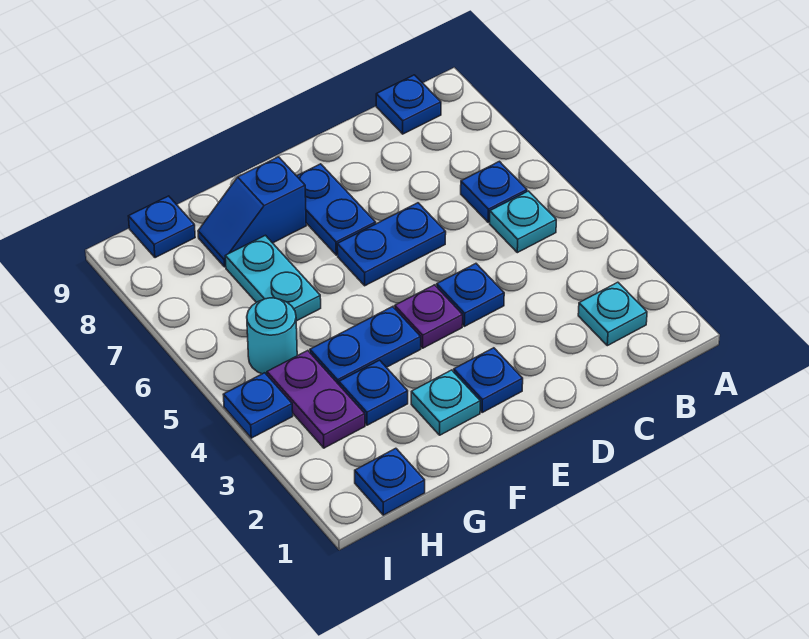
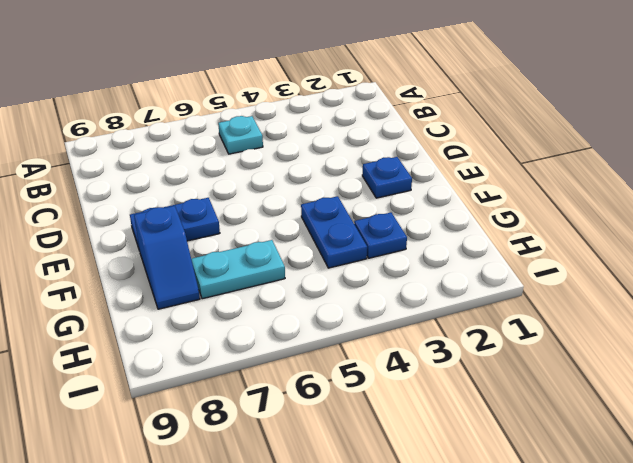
none -> cyan 1x1 plate [578,282,647,346]
none -> blue 1x1 plate [461,161,527,222]
none -> blue 1x1 plate [376,75,441,134]

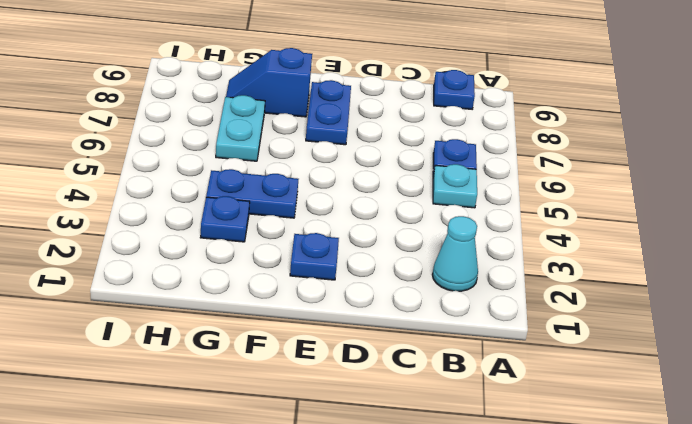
cyan 1x1 cone [432,216,478,291] -> cyan 1x1 plate [578,282,647,346]
none -> blue 1x1 plate [437,264,504,326]
none -> blue 1x2 plate [337,203,446,286]
none -> purple 1x1 plate [395,285,463,348]

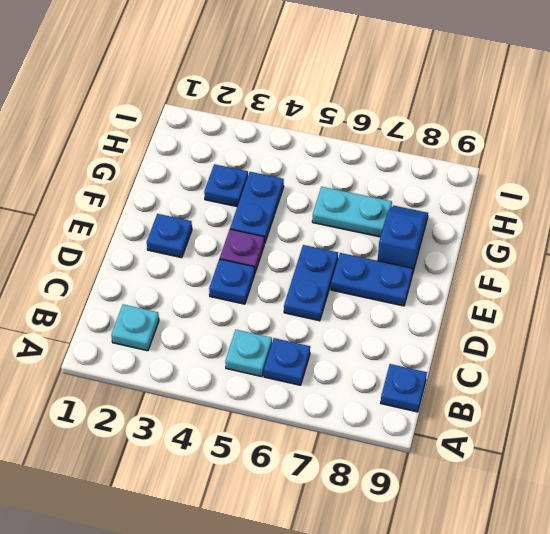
none -> cyan 1x1 plate [411,370,480,435]
none -> blue 1x1 plate [355,448,425,515]
none -> purple 1x2 plate [267,351,365,448]

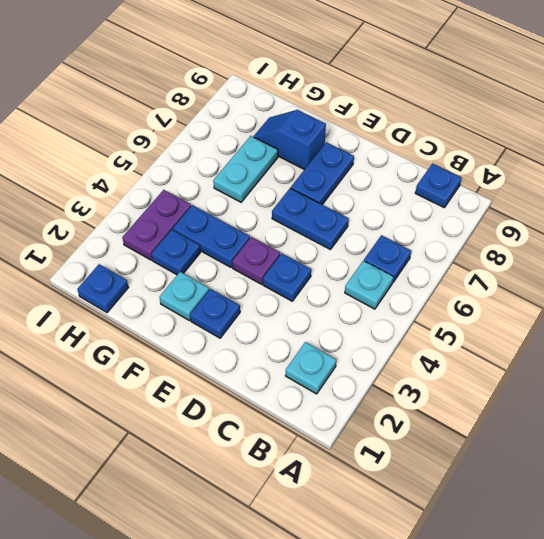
none -> cyan 1x1 round brick [247,298,297,375]
none -> blue 1x1 plate [129,196,195,258]
none -> blue 1x1 plate [223,373,293,438]

